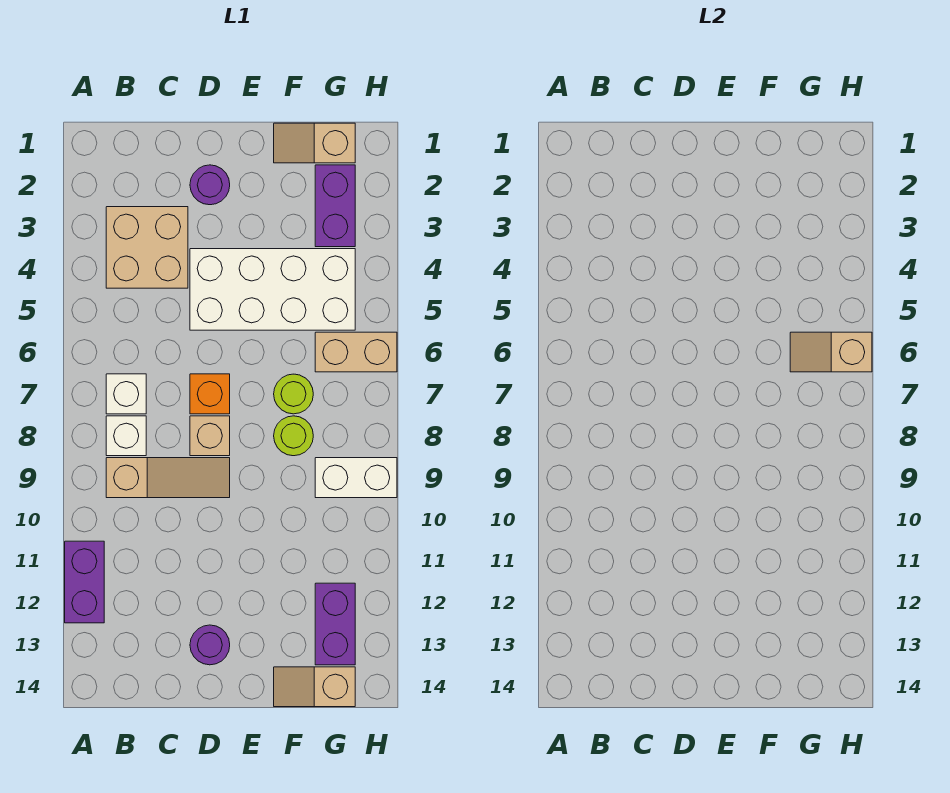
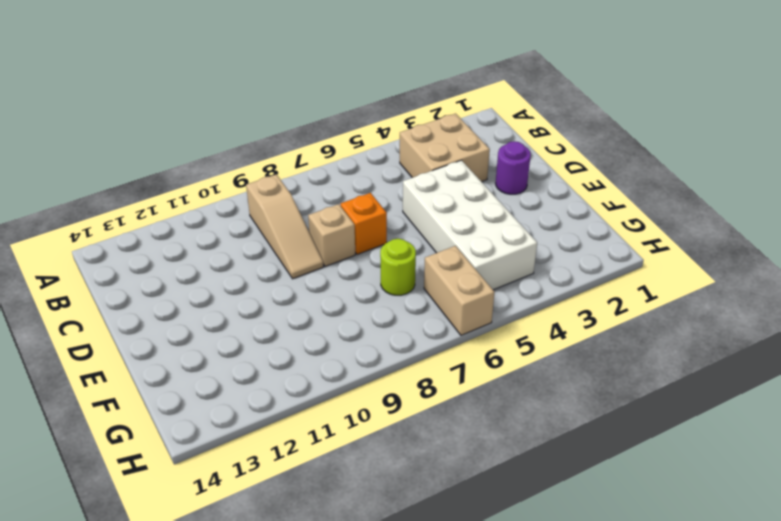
none -> purple 1x2 brick [65,541,104,623]
none -> white 1x1 brick [106,374,146,414]
none -> white 1x1 brick [106,416,146,456]

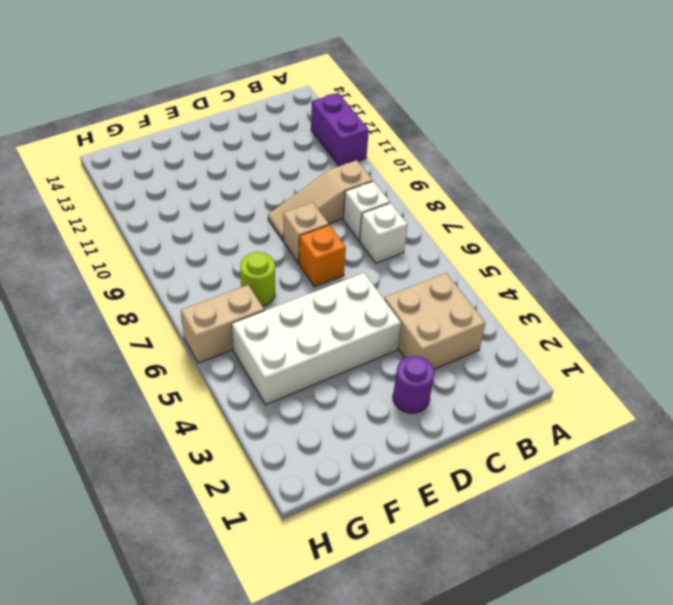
none -> purple 1x1 round brick [190,625,230,665]
none -> tan 1x2 slope [274,123,355,163]
none -> lime 1x1 round brick [274,416,313,456]

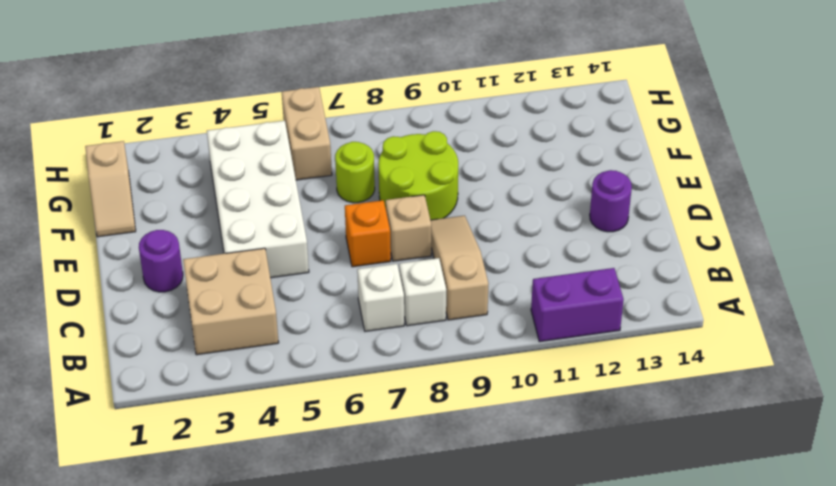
lime 2x2 round brick [379,131,458,220] -> lime 1x1 round brick [274,416,313,456]
none -> tan 1x2 slope [274,667,355,707]
none -> purple 1x2 brick [315,165,355,247]
none -> white 1x2 brick [315,458,397,498]

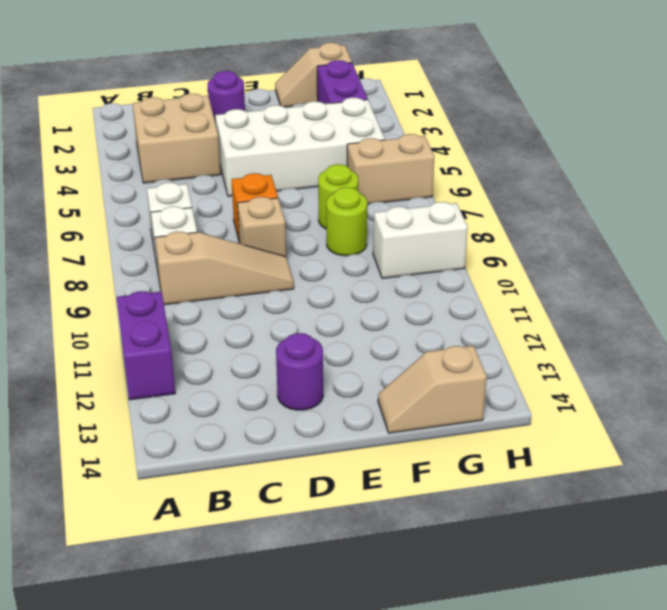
none -> purple 1x2 brick [315,583,355,665]
none -> tan 1x2 slope [790,332,872,372]

